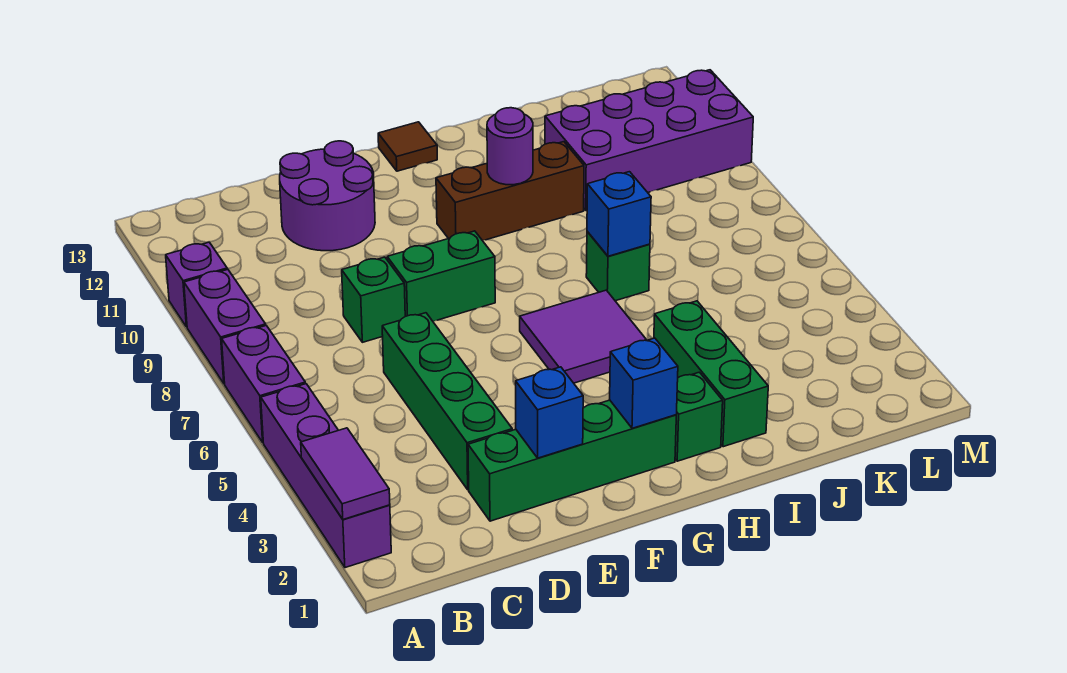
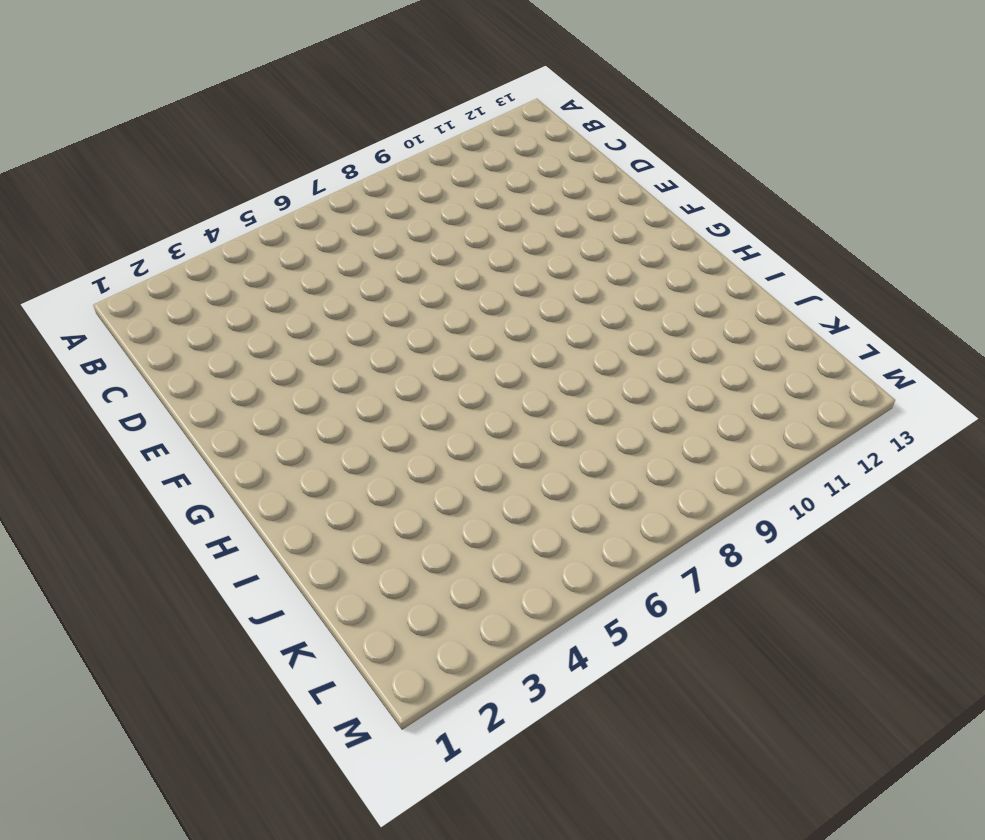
none -> purple 1x4 brick [261,384,391,568]
none -> purple 1x2 brick [222,326,305,442]
none -> purple 1x2 brick [184,269,266,384]

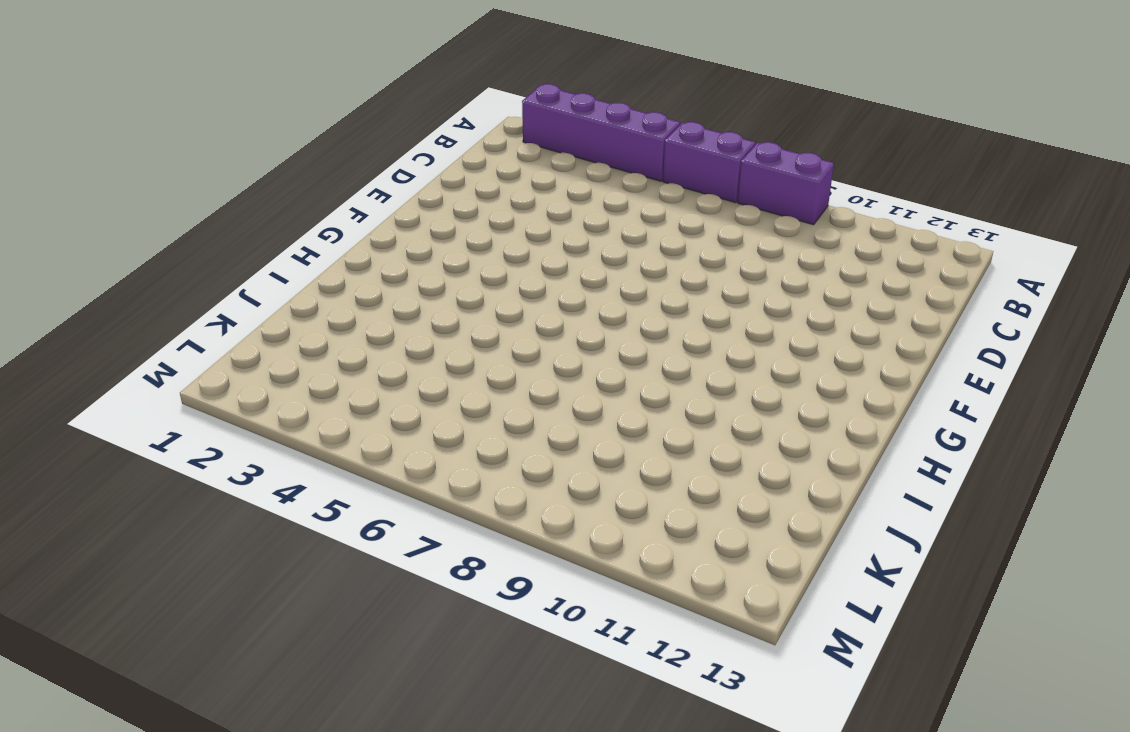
none -> purple 1x1 brick [166,242,227,327]
none -> green 1x4 brick [468,400,676,521]
none -> green 1x4 brick [382,313,512,490]

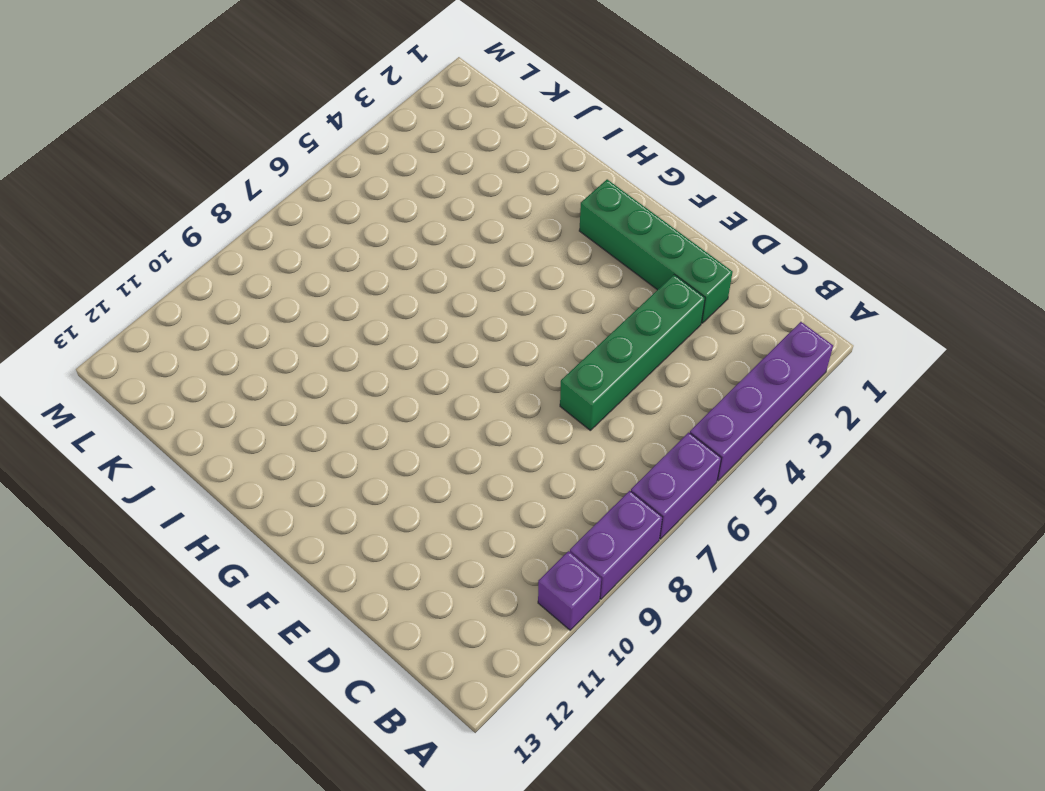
none -> green 1x1 brick [342,257,405,342]
none -> purple 2x2 round brick [280,141,375,251]
none -> green 1x2 brick [387,231,495,321]

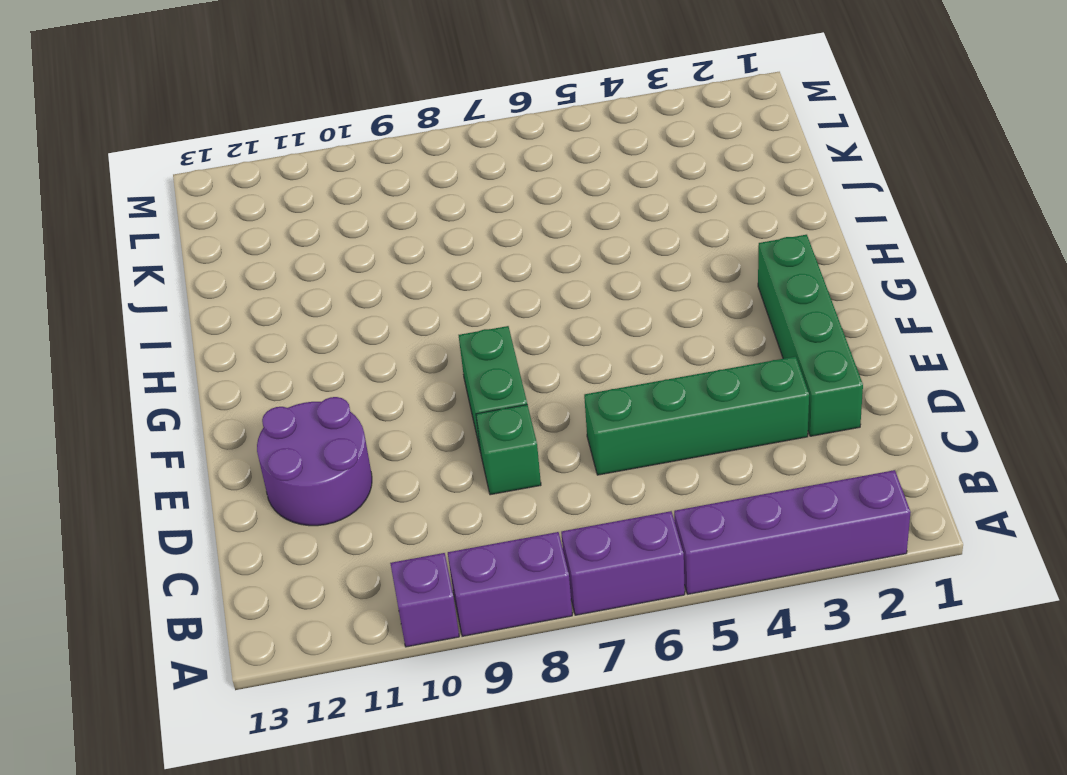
none -> purple 2x2 tile [520,290,647,383]
none -> brown 1x3 brick [436,142,584,241]
none -> brown 1x1 tile [378,122,437,171]

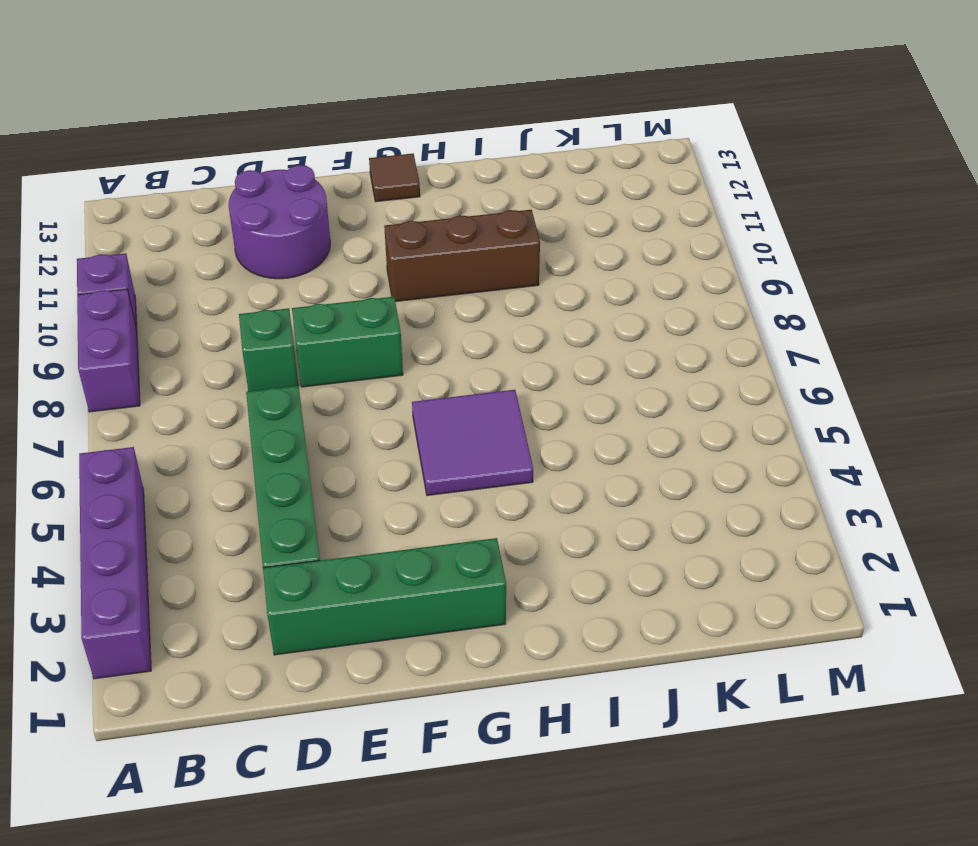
none -> purple 1x2 brick [222,326,305,442]
none -> green 1x1 brick [675,372,723,461]
none -> green 1x3 brick [654,301,768,447]

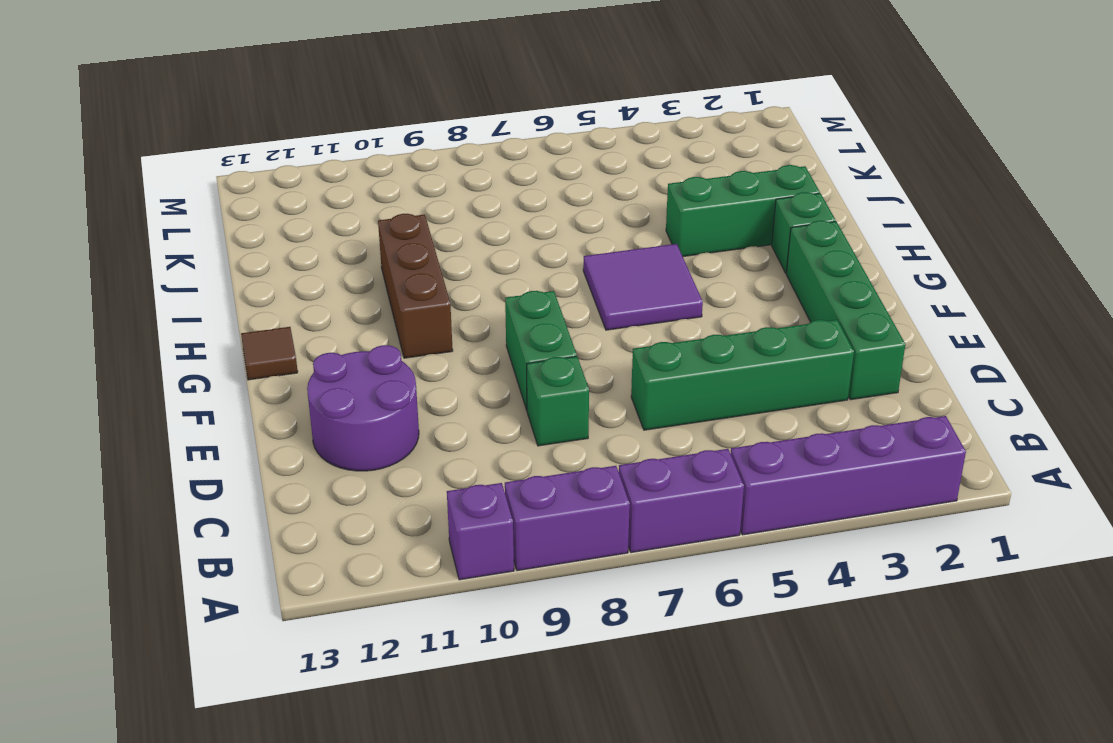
none -> green 1x1 brick [586,231,650,301]
none -> purple 2x4 brick [545,70,753,211]
none -> purple 1x2 tile [301,428,390,519]

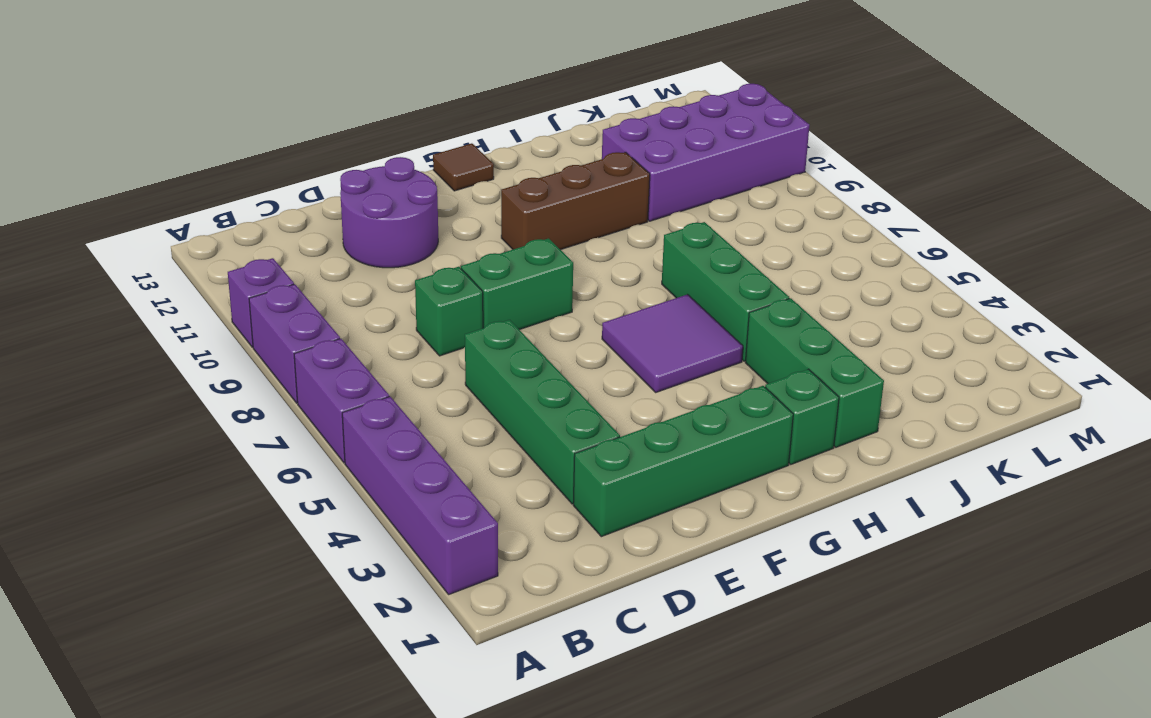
green 1x3 brick [662,222,789,361] -> green 1x1 brick [586,231,650,301]
none -> purple 1x2 tile [301,428,390,519]
none -> blue 1x1 brick [516,367,583,458]
none -> blue 1x1 brick [610,338,678,428]

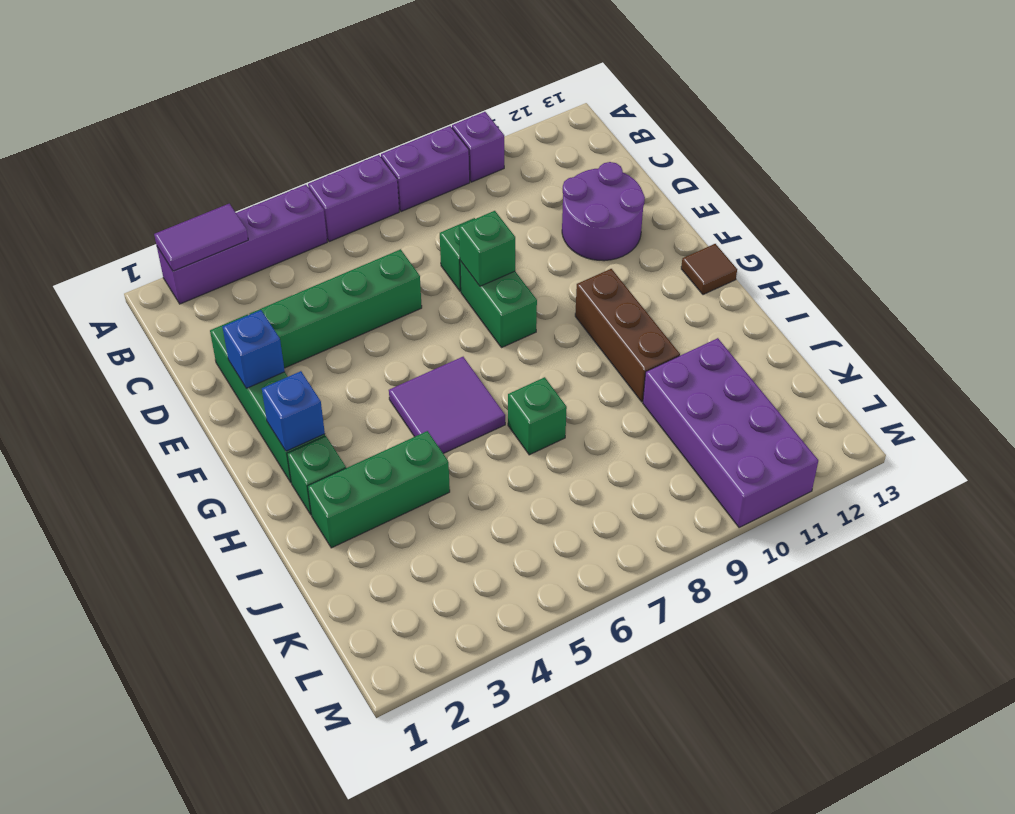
green 1x1 brick [459,211,515,286] -> none
none -> purple 1x1 round brick [487,108,533,185]
none -> blue 1x1 brick [587,172,651,256]

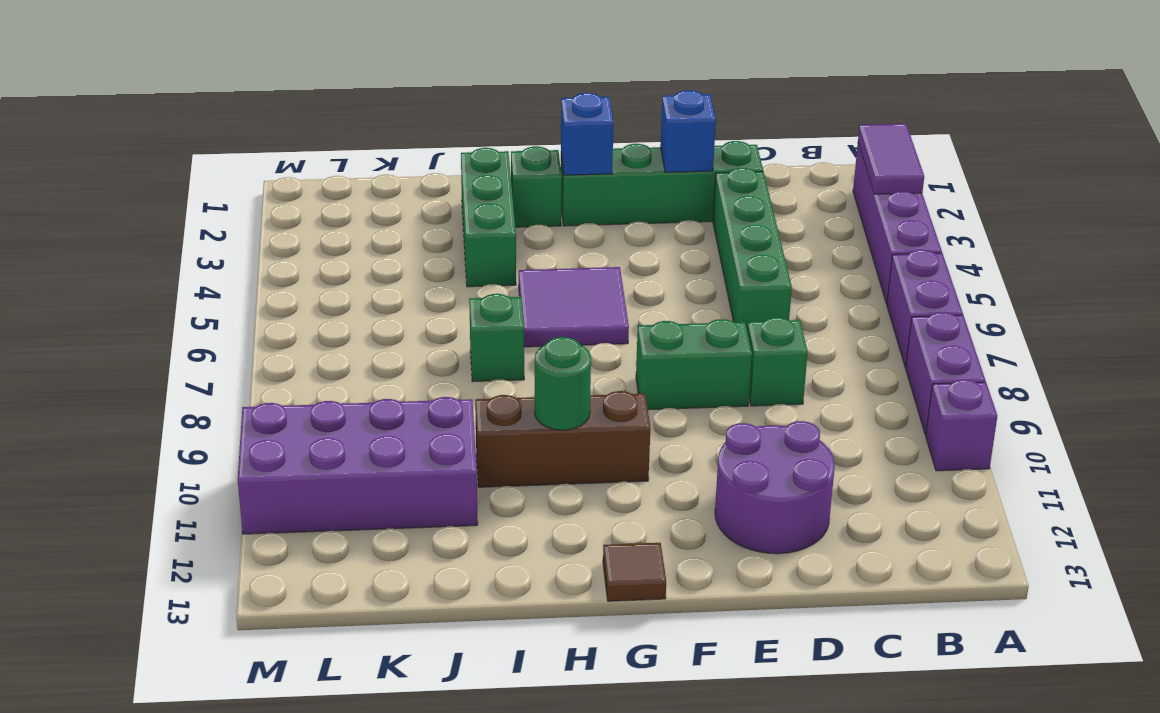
green 1x1 round brick [535,337,591,430] -> purple 1x1 round brick [487,108,533,185]
none -> blue 1x1 brick [587,172,651,256]

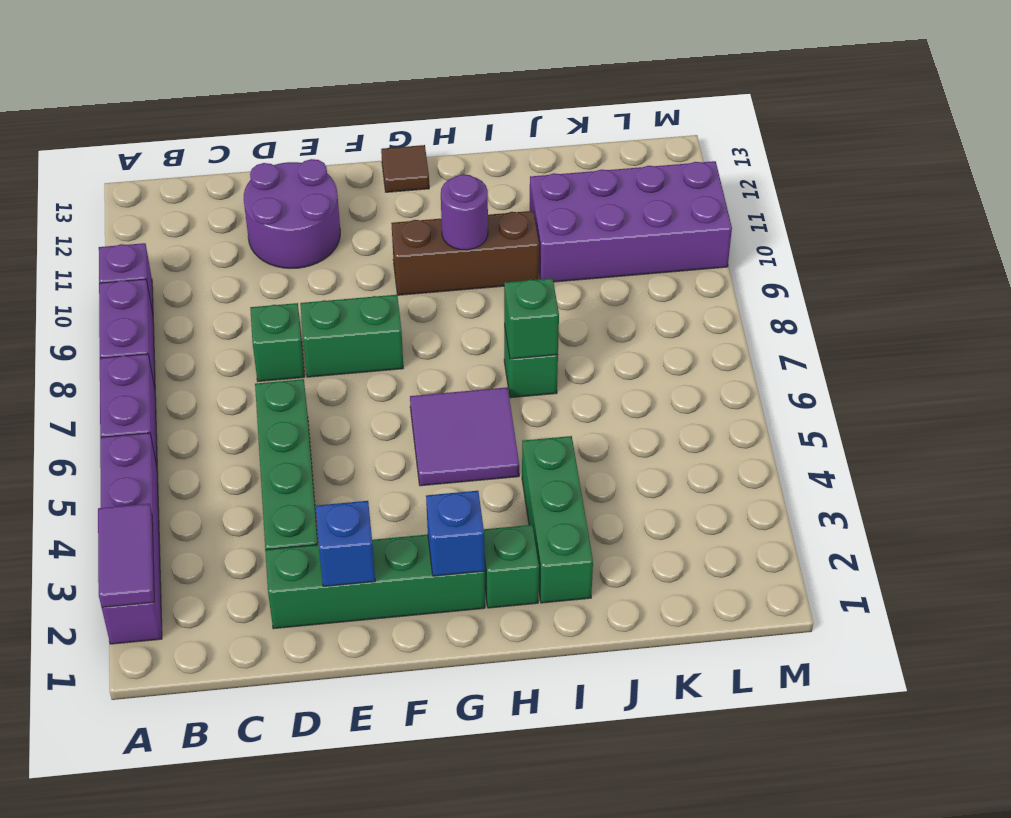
green 1x1 brick [504,278,559,359] -> blue 1x1 brick [587,172,651,256]

